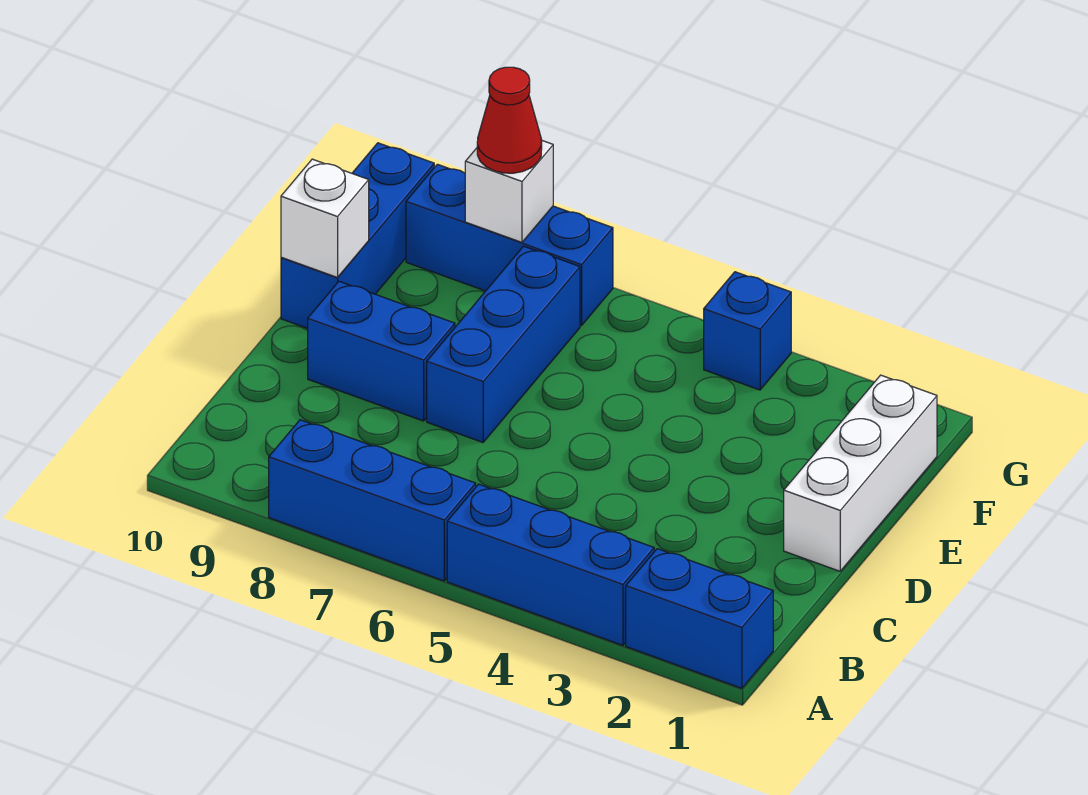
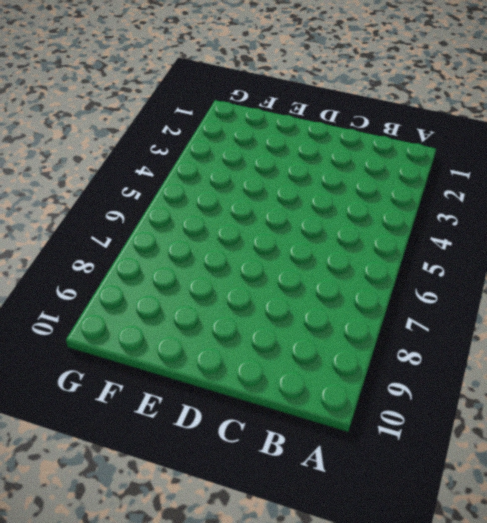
none -> blue 1x2 brick [626,549,773,688]
none -> blue 1x3 brick [447,484,654,645]
none -> blue 1x3 brick [269,420,476,581]

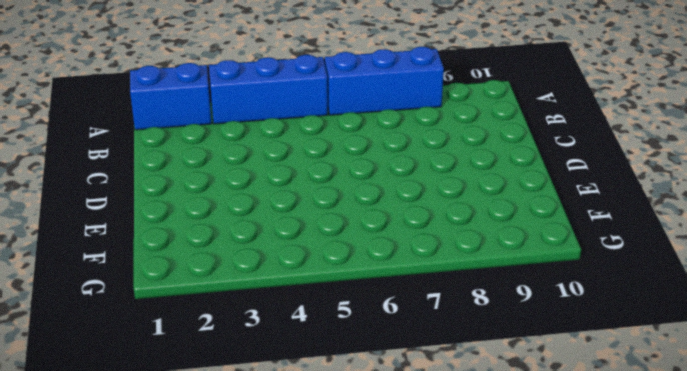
none -> white 1x3 brick [784,375,937,571]
none -> blue 1x3 brick [427,246,580,442]
none -> blue 1x2 brick [308,281,455,421]

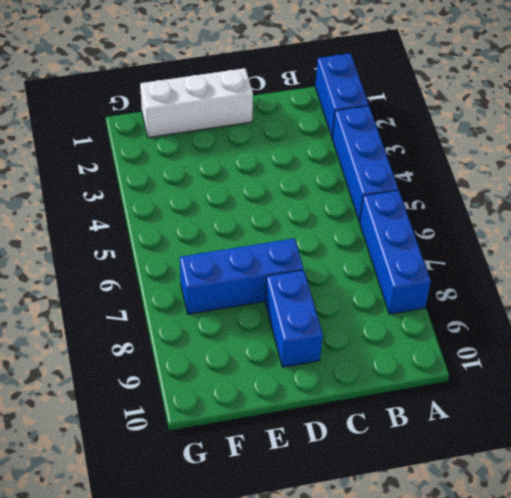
none -> blue 1x3 brick [281,143,434,328]
none -> blue 1x1 brick [704,272,791,390]
none -> blue 1x3 brick [406,164,613,326]

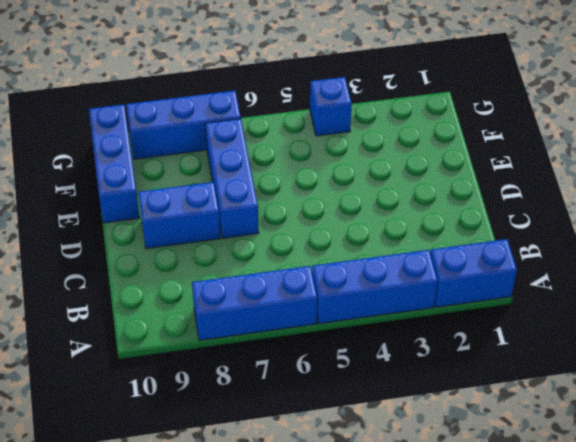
none -> white 1x3 brick [784,375,937,571]
none -> white 1x1 brick [281,159,369,278]
none -> white 1x1 brick [465,141,553,242]

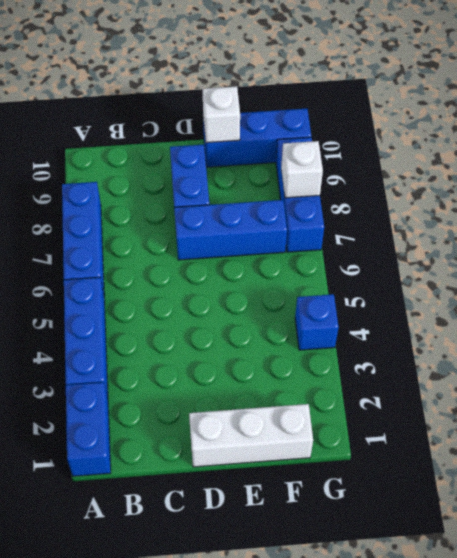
none -> red 1x1 cone [477,67,542,173]

